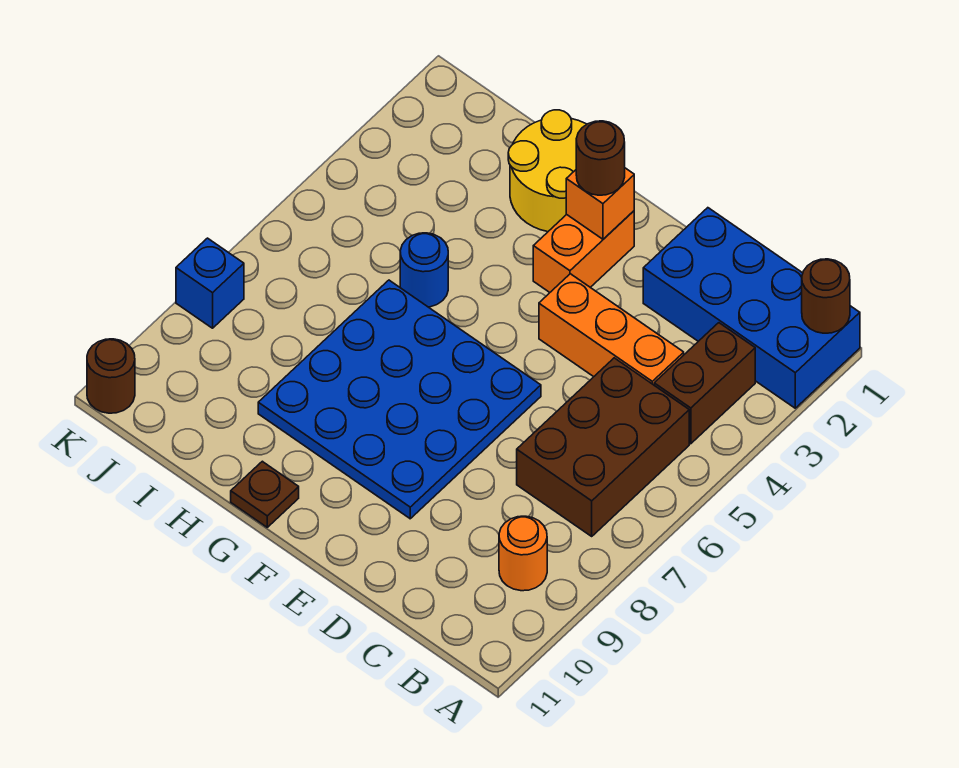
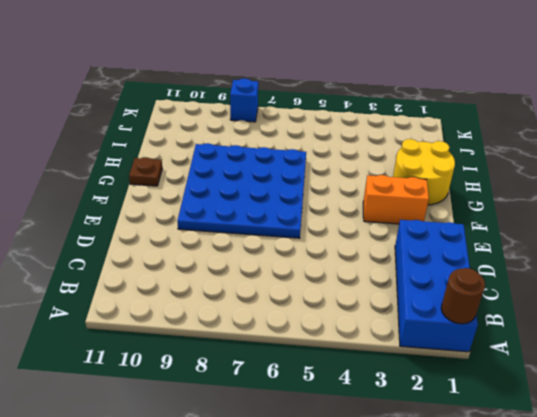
none -> brown 1x2 brick [654,323,755,444]
none -> brown 2x3 brick [517,358,689,536]
none -> orange 1x1 round brick [499,516,547,591]

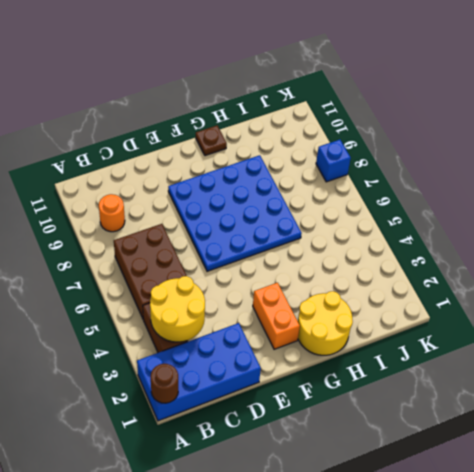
yellow 2x2 round brick [150,276,205,342] -> none
none -> orange 1x3 brick [539,274,684,385]
none -> blue 1x1 round brick [400,233,448,307]
none -> brown 1x1 round brick [87,339,135,413]

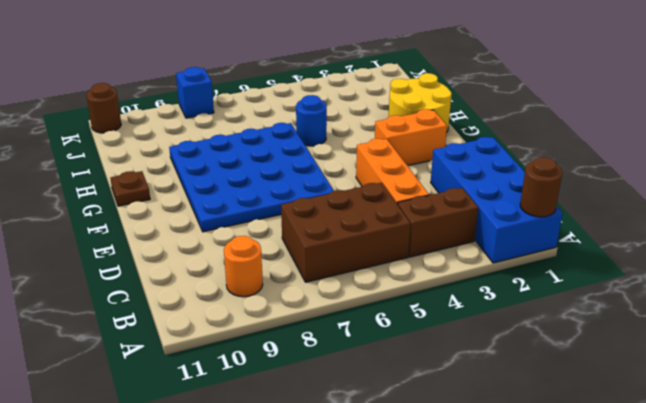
none -> orange 1x1 brick [566,168,634,239]
none -> brown 1x1 round brick [576,121,625,195]

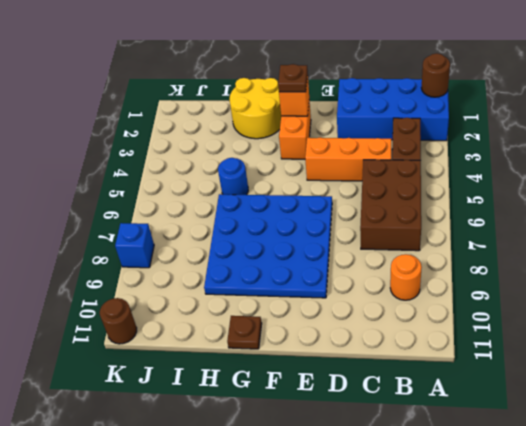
brown 1x1 plate [278,64,308,92] -> brown 1x1 round brick [576,121,625,195]

